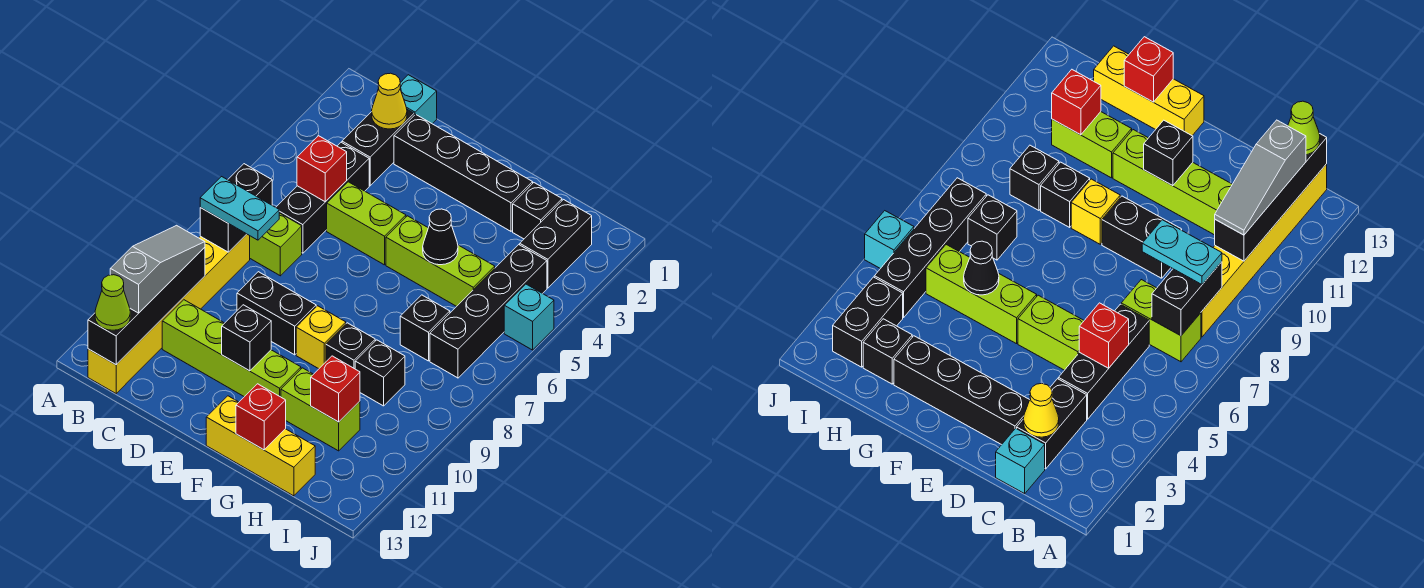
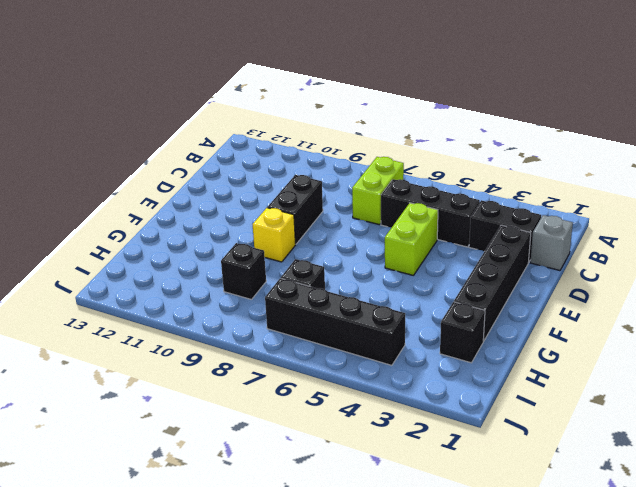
grey 1x1 brick [530,215,573,271] -> cyan 1x1 brick [400,75,437,124]
none -> yellow 1x6 brick [88,234,250,394]
none -> lime 1x4 brick [162,300,301,397]
none -> lime 1x3 brick [386,216,495,306]
none -> yellow 1x3 brick [206,396,315,496]

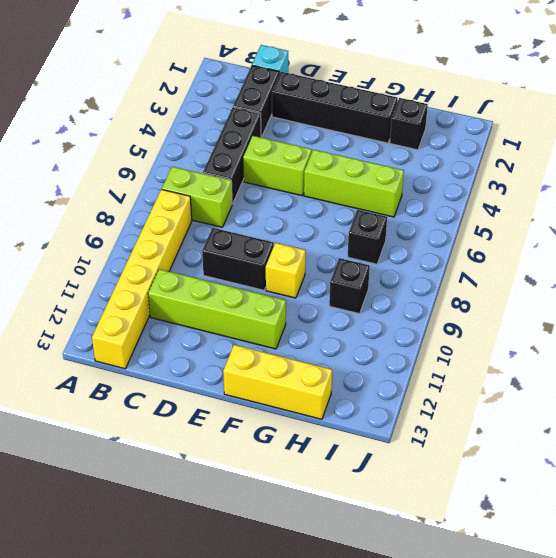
none -> black 1x1 brick [326,323,375,369]
none -> lime 1x2 brick [281,368,360,451]
none -> black 1x2 brick [520,200,592,288]
none -> black 1x4 brick [430,245,547,378]

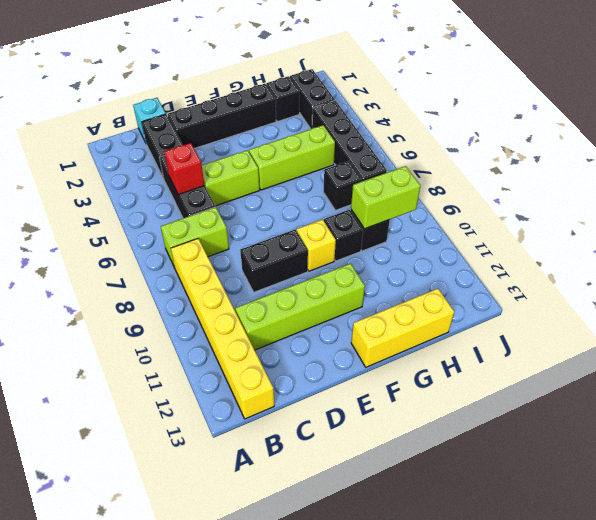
lime 1x2 brick [351,166,420,229] -> lime 1x2 brick moved to [281,368,360,451]
none -> cyan 1x1 brick [504,284,554,350]
none -> black 1x2 brick [200,164,272,252]
none -> black 1x4 brick [88,247,205,365]
none -> yellow 1x1 cone [372,73,407,129]

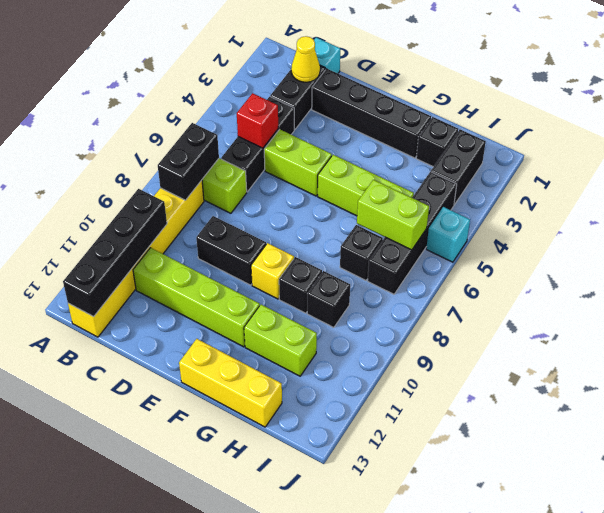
lime 1x2 brick [357,180,429,250] -> none
none -> black 1x1 brick [222,305,271,371]
none -> black 1x1 cone [423,209,458,265]
none -> red 1x1 brick [236,384,286,450]
none -> red 1x1 brick [311,356,360,422]

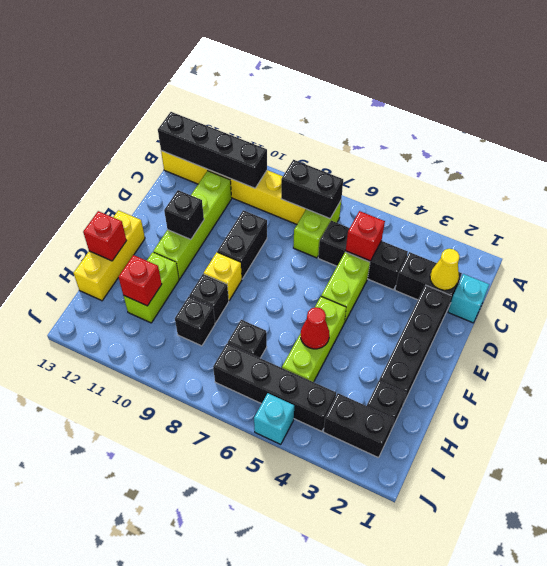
red 1x1 cone [301,307,329,349] -> black 1x1 cone [423,209,458,265]
none -> cyan 1x2 plate [200,177,279,240]
none -> grey 1x3 slope [110,225,205,313]
none -> lime 1x1 cone [95,275,130,330]

